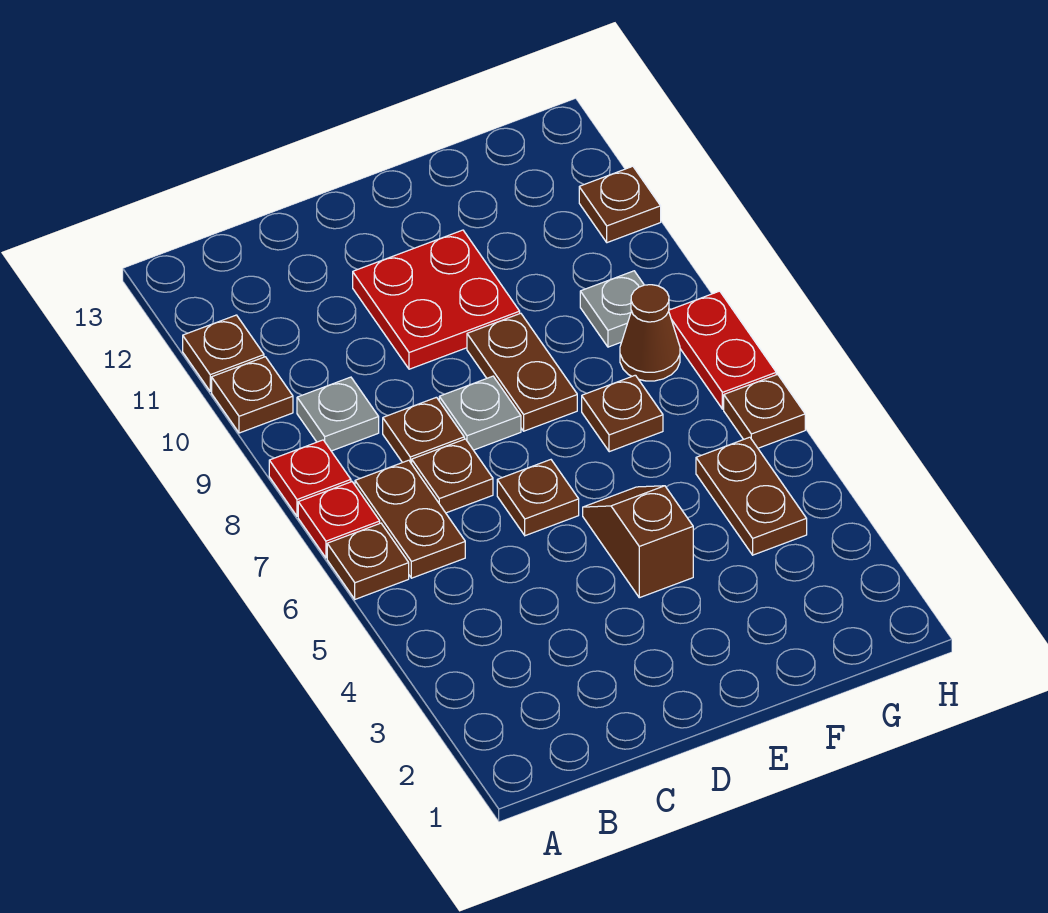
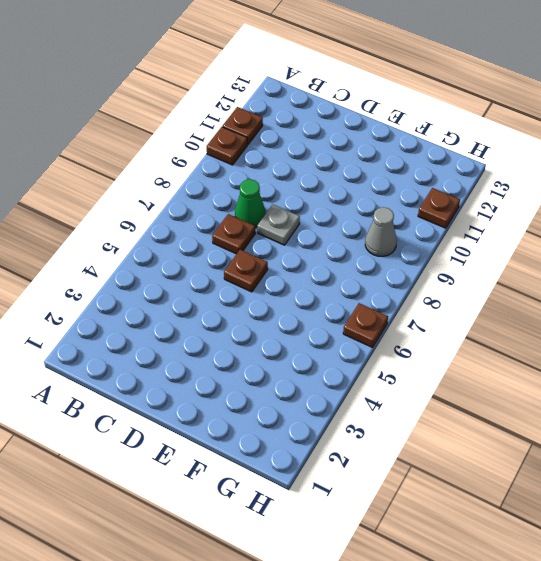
green 1x1 cone [235,179,266,227] -> brown 1x1 plate [383,397,464,464]
grey 1x1 cone [365,207,397,256] -> grey 1x1 plate [580,271,644,347]
none -> brown 1x1 plate [327,523,409,599]
none -> red 1x1 plate [298,482,380,558]
none -> red 1x1 plate [269,440,351,516]

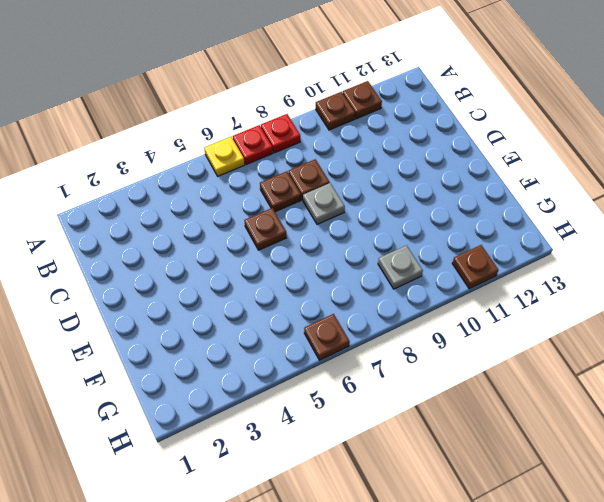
yellow 1x1 plate [204,137,245,176] -> brown 1x1 plate [327,523,409,599]
none -> brown 1x2 plate [355,460,465,578]
none -> grey 1x1 plate [297,377,379,451]
none -> red 2x2 plate [353,230,520,369]

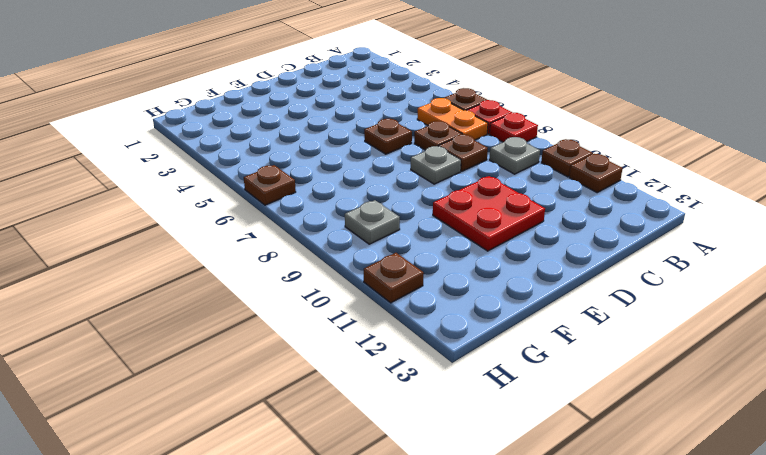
orange 1x2 plate [417,98,488,140] -> brown 1x2 plate [355,460,465,578]
none -> brown 1x2 slope [583,486,693,598]
none -> brown 1x2 plate [467,313,577,431]
none -> brown 1x1 plate [582,375,663,452]

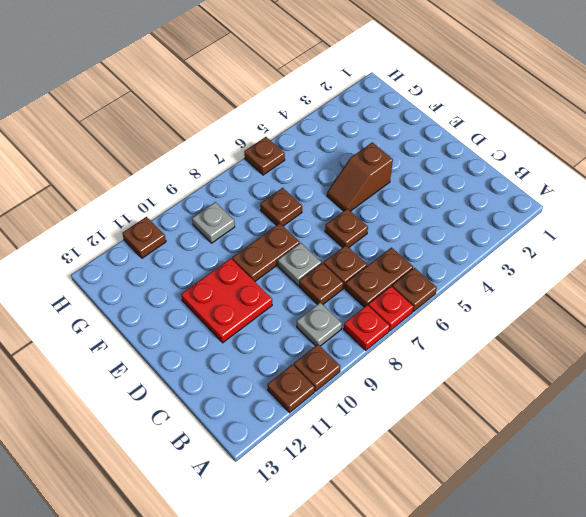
none -> brown 1x2 plate [696,437,807,555]
none -> brown 1x1 cone [620,285,680,381]
none -> red 1x2 plate [669,291,776,409]

